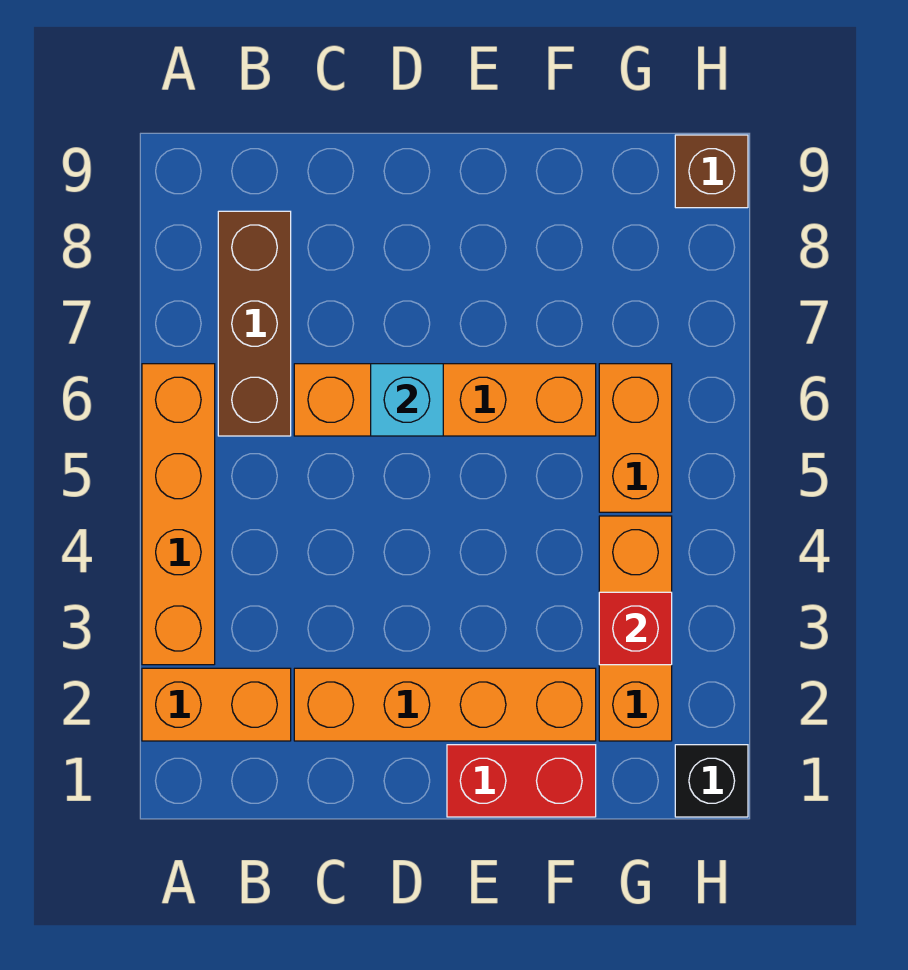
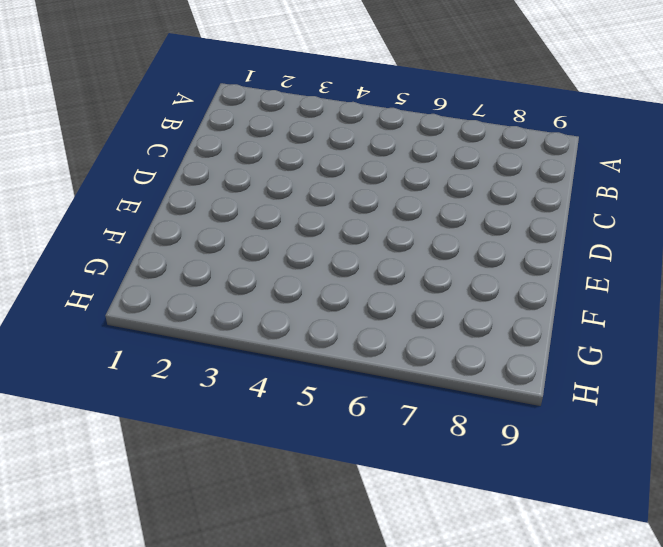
none -> orange 1x2 brick [142,668,291,741]
none -> orange 1x4 brick [142,364,215,665]
none -> brown 1x3 brick [218,211,291,436]

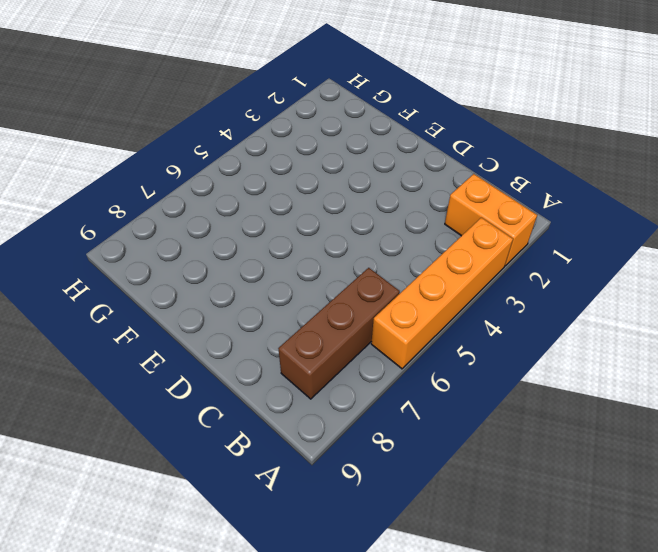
none -> orange 1x4 brick [294,668,596,741]
none -> orange 1x4 brick [294,364,596,436]
none -> red 1x2 brick [447,745,596,817]

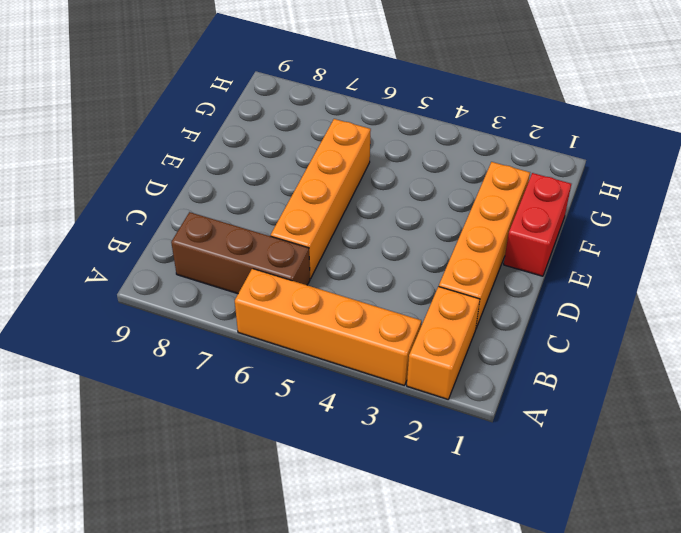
none -> orange 1x3 brick [599,516,672,741]
none -> orange 1x2 brick [599,364,672,512]
none -> black 1x1 brick [675,745,748,817]

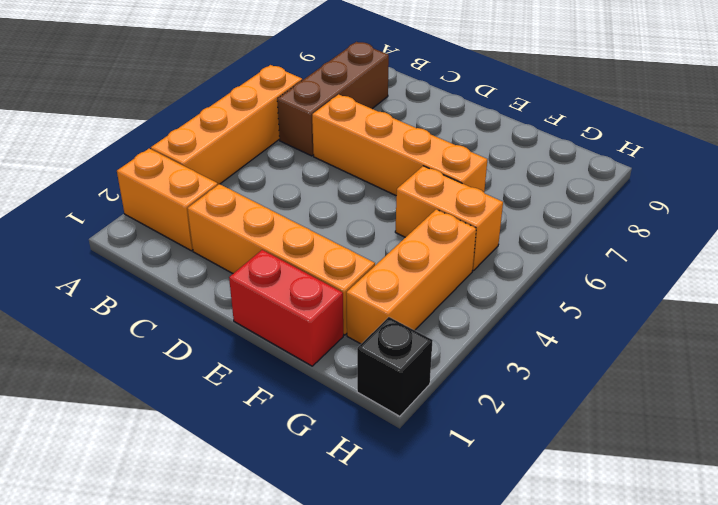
orange 1x2 brick [395,166,503,271] -> orange 1x2 brick turned to [599,364,672,512]
none -> brown 1x1 brick [675,135,748,208]
none -> cyan 1x1 brick [371,364,443,436]
none -> red 1x1 brick [599,592,672,665]

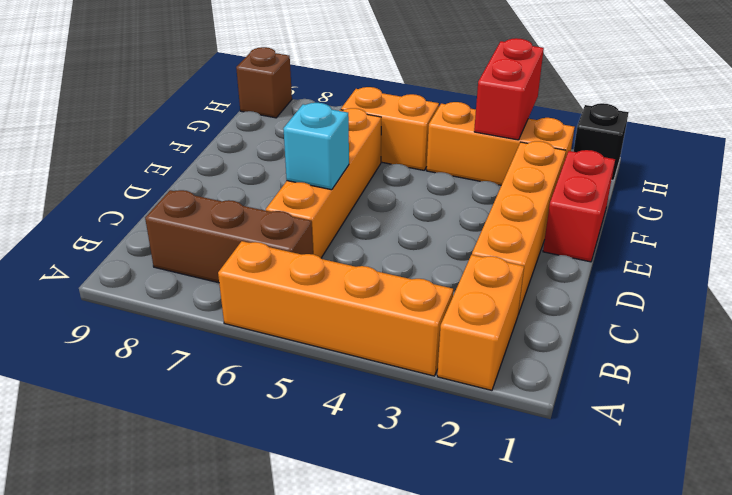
red 1x2 brick [474,38,544,140] -> red 1x1 brick [599,592,672,665]

